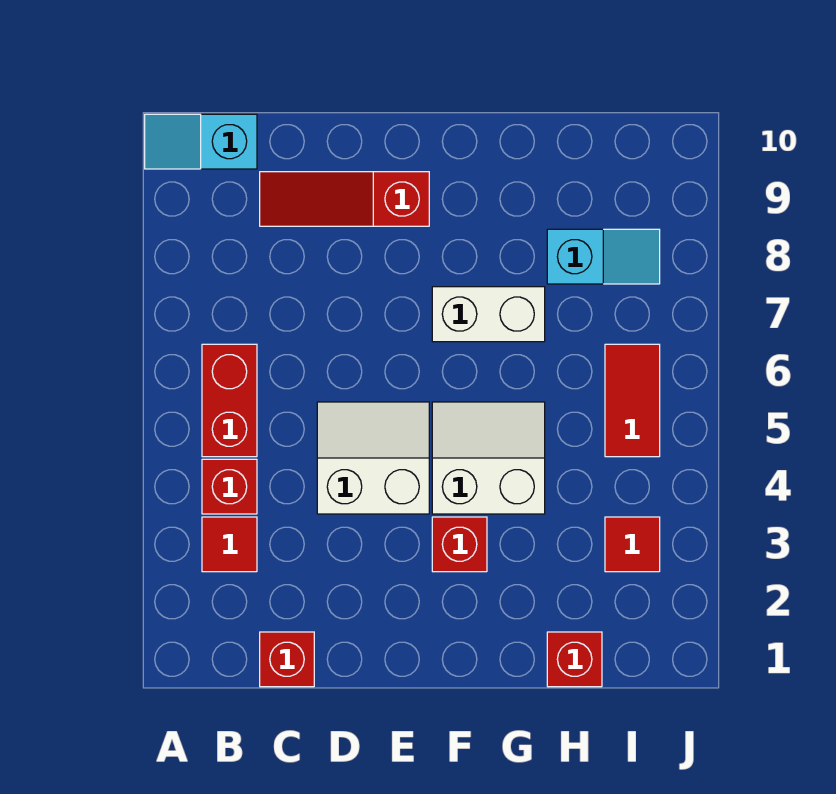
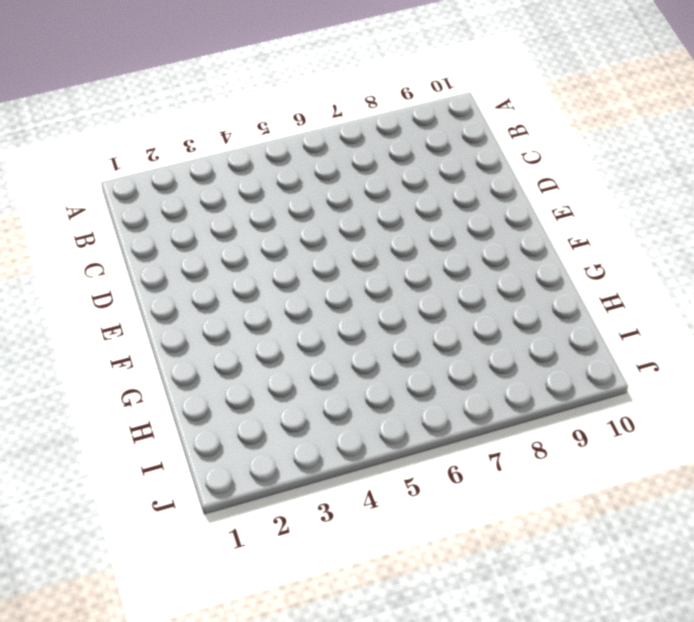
none -> cyan 1x2 slope [145,114,257,169]
none -> red 1x1 tile [202,517,257,572]
none -> red 1x1 brick [202,459,257,514]

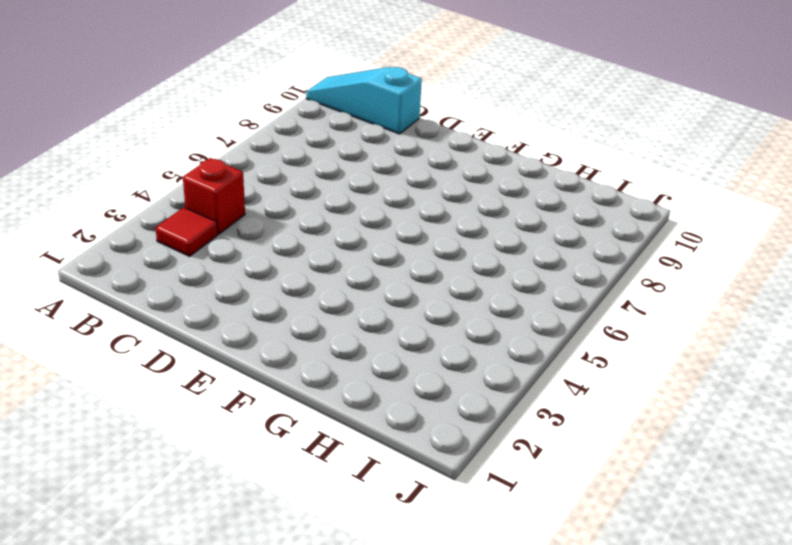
cyan 1x3 slope [306,67,422,134] -> cyan 1x2 slope [145,114,257,169]
none -> red 1x2 brick [202,344,257,457]
none -> red 1x1 brick [260,632,314,687]
none -> red 1x3 slope [260,172,429,226]

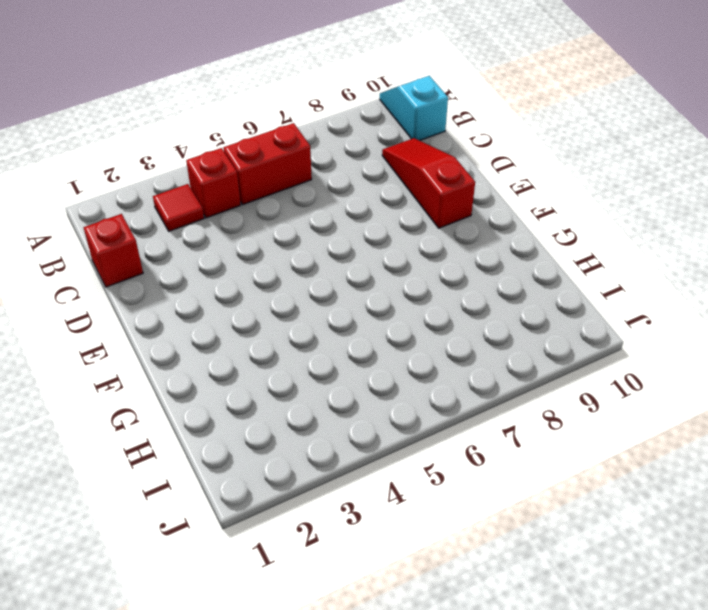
none -> white 2x2 slope [317,402,429,514]
none -> red 1x1 brick [432,517,487,572]
none -> white 2x2 slope [432,402,545,514]

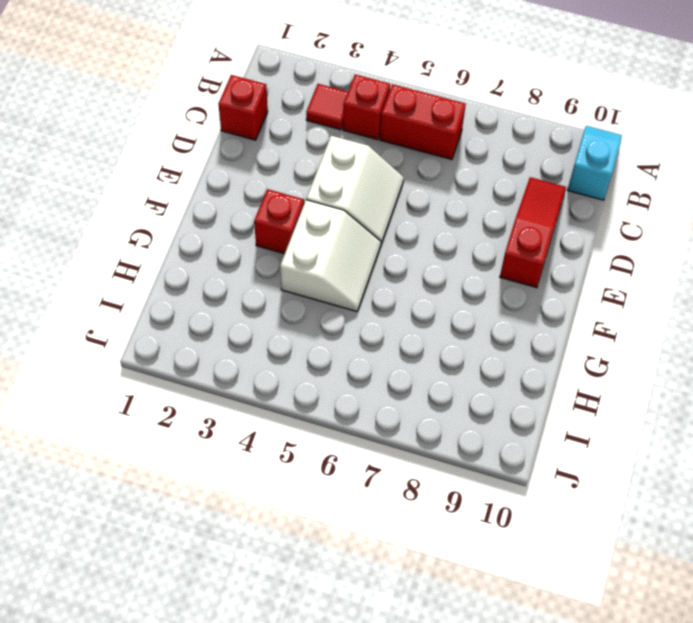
none -> white 1x2 brick [432,287,545,342]
none -> red 1x1 brick [547,632,602,687]
none -> cyan 1x2 slope [547,229,660,284]

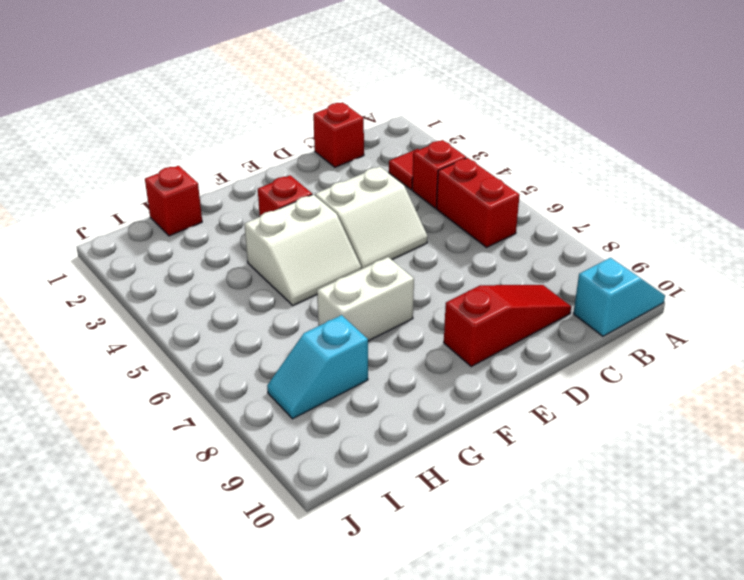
none -> red 1x1 tile [605,517,660,572]
none -> red 1x2 tile [605,344,660,457]

